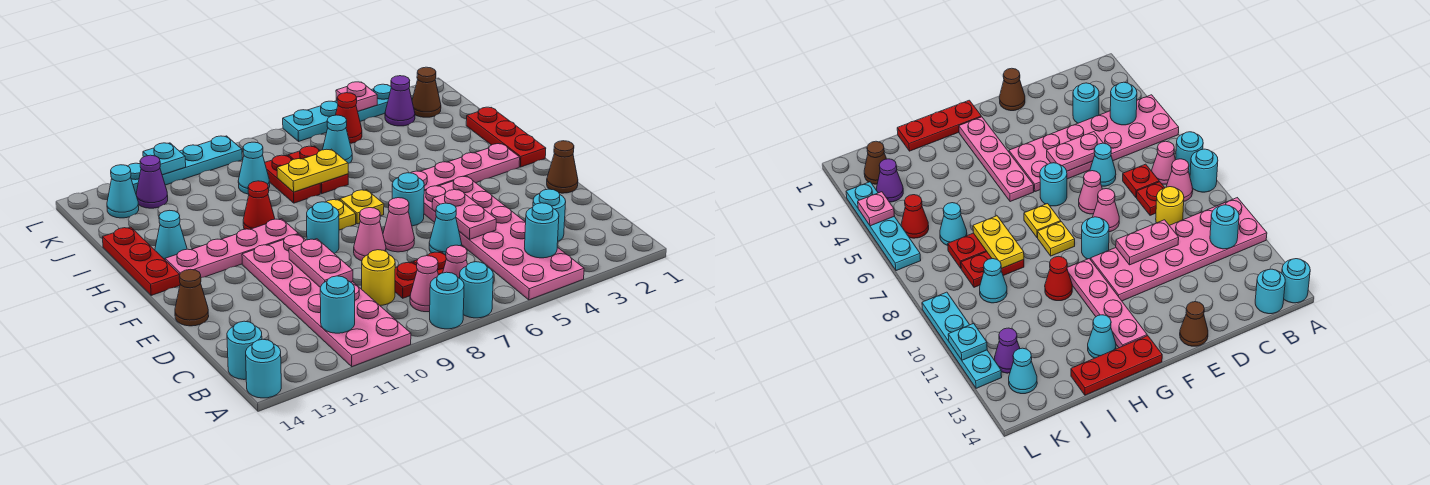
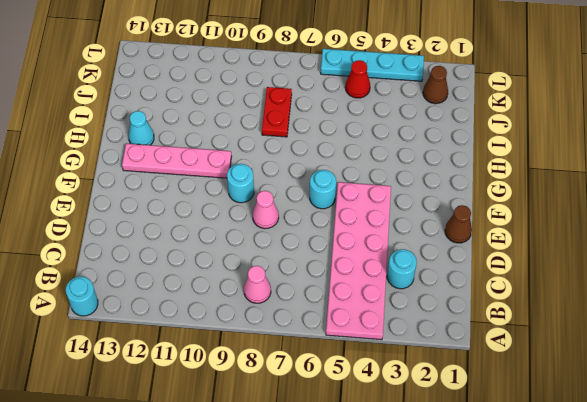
none -> cyan 1x1 round brick [460,262,493,318]
none -> cyan 1x1 round brick [430,272,464,329]
none -> pink 2x6 plate [242,234,411,367]
none -> pink 1x1 cone [443,245,468,278]

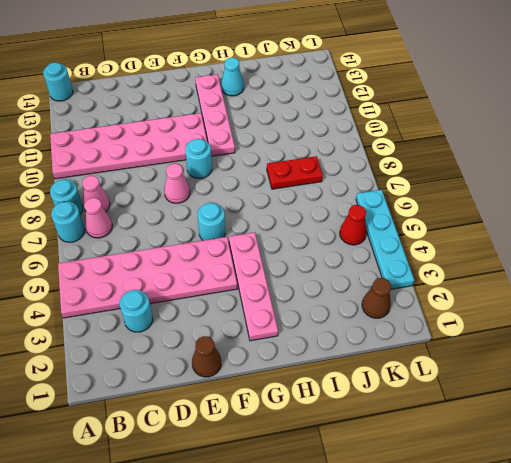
none -> cyan 1x1 round brick [227,321,262,380]
none -> red 1x1 plate [414,252,446,275]
none -> red 1x1 plate [395,262,417,298]
none -> yellow 1x1 round brick [362,250,395,305]

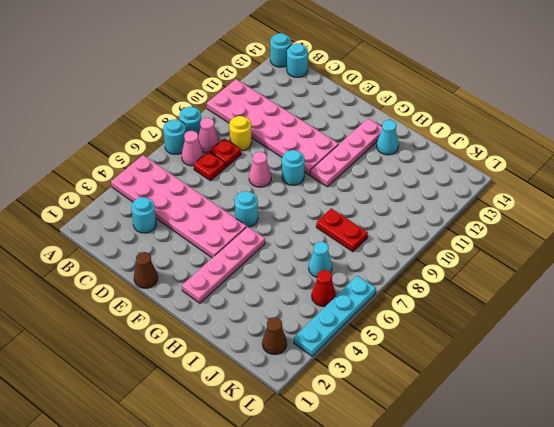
none -> cyan 1x1 cone [429,203,462,255]
none -> pink 1x1 cone [383,198,415,252]
none -> brown 1x1 cone [175,269,209,326]
none -> red 1x3 plate [466,107,546,167]

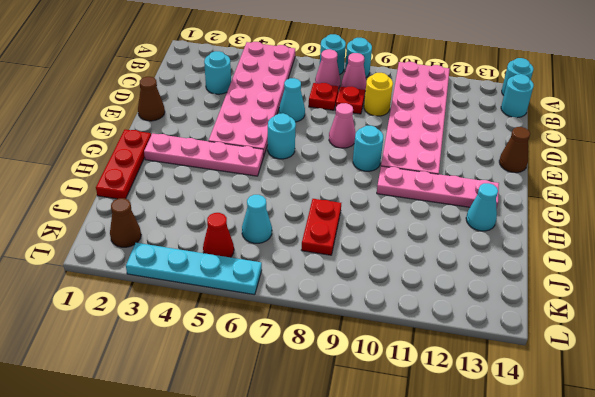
none -> pink 1x1 cone [383,198,415,252]
none -> yellow 1x1 plate [340,190,384,224]
none -> yellow 1x1 plate [327,199,356,230]
none -> red 1x3 plate [103,227,180,295]

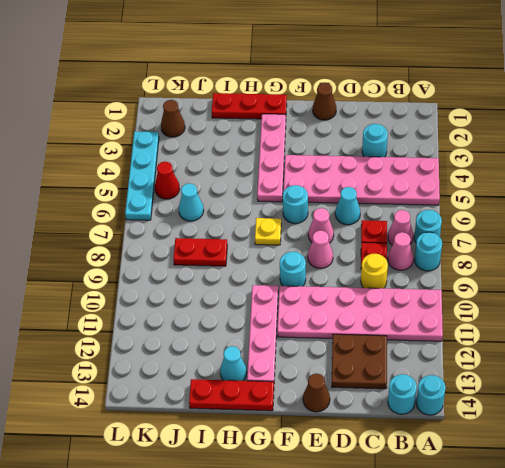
brown 2x2 plate [332,334,387,389] -> none
none -> yellow 1x1 plate [327,199,356,230]
none -> red 1x1 cone [243,181,275,229]
none -> red 1x2 plate [288,146,348,194]
none -> cyan 1x1 cone [238,142,270,194]

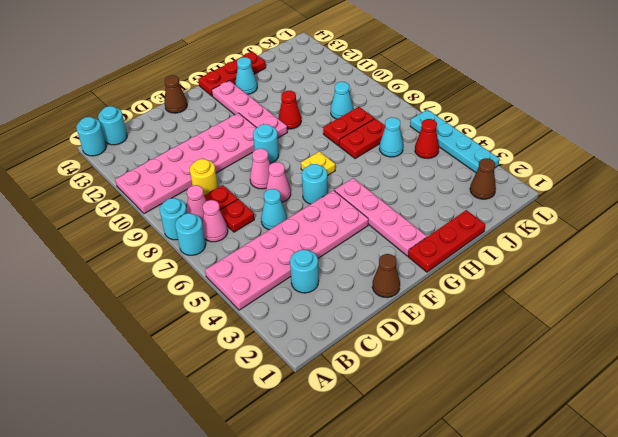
none -> yellow 1x1 plate [327,199,356,230]
none -> purple 1x1 cone [385,76,415,126]
none -> purple 1x1 cone [136,155,168,208]
none -> cyan 1x1 cone [107,165,139,218]

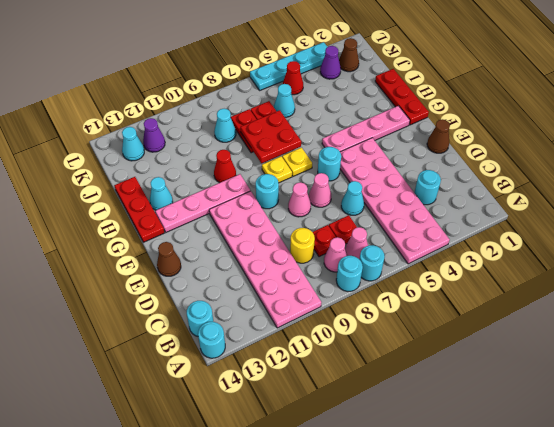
red 2x2 plate [241,110,301,163] -> yellow 1x2 plate [277,149,348,192]
none -> cyan 1x4 plate [128,136,242,193]
none -> cyan 1x1 round brick [525,203,559,258]
none -> cyan 1x1 round brick [320,276,355,333]
none -> pink 1x2 plate [432,189,496,240]

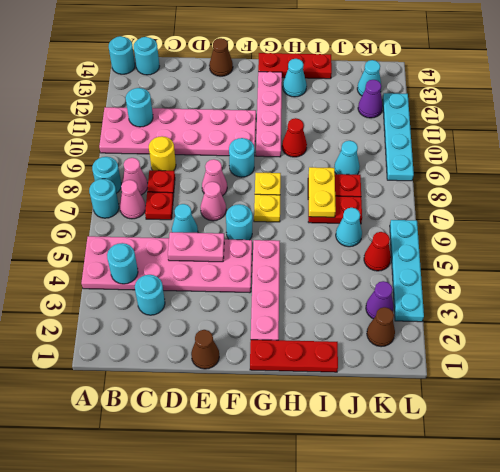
none -> pink 1x2 plate [289,239,353,287]
none -> pink 1x1 plate [336,82,377,111]
none -> cyan 1x1 plate [143,143,186,175]

